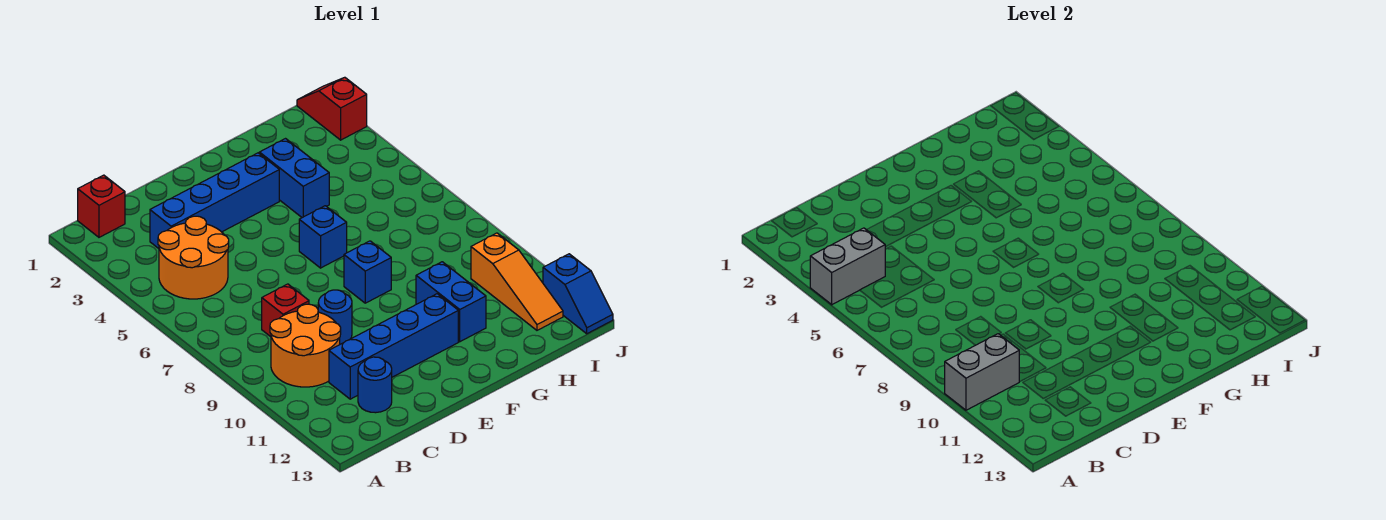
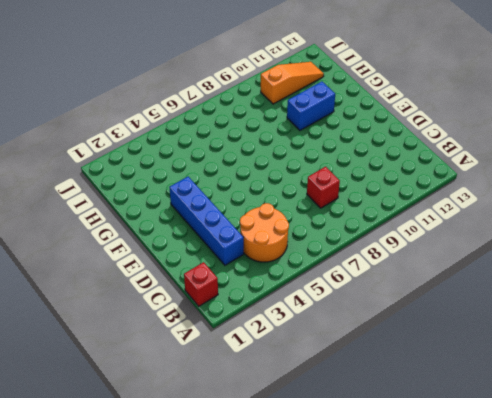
none -> orange 2x2 round brick [270,304,341,387]
none -> blue 1x4 brick [329,294,458,399]
none -> blue 1x1 round brick [358,357,392,413]

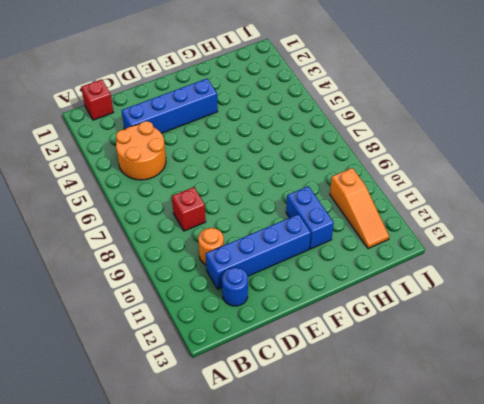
orange 1x1 round brick [198,228,224,265] -> orange 2x2 round brick [270,304,341,387]
none -> blue 1x1 round brick [318,290,352,344]
none -> blue 1x1 brick [299,206,347,268]
none -> blue 1x1 brick [344,241,391,303]

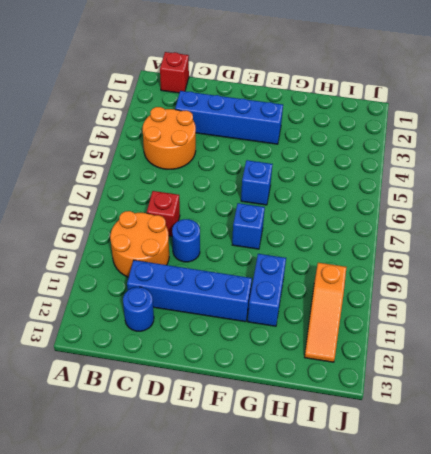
none -> blue 1x2 brick [259,139,329,218]
none -> red 1x2 slope [297,77,367,140]
none -> blue 1x2 slope [543,254,613,334]

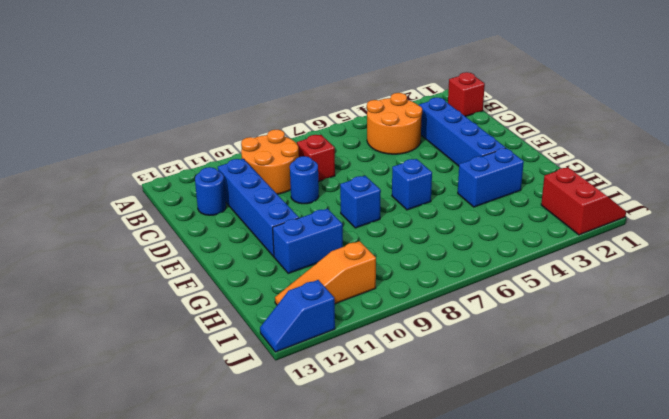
red 2x2 slope [541,167,626,235] -> red 1x2 slope [297,77,367,140]
none -> grey 1x2 brick [810,228,885,305]
none -> grey 1x2 brick [945,334,1019,410]

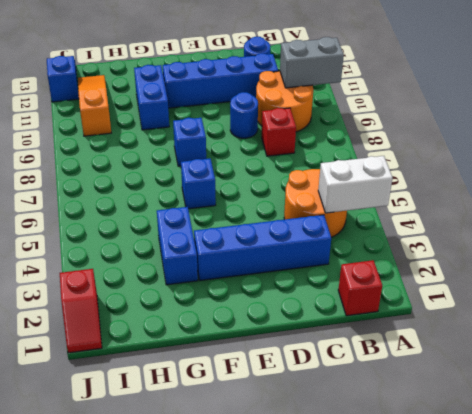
white 1x2 brick [318,156,392,213] -> grey 1x2 brick [810,228,885,305]

